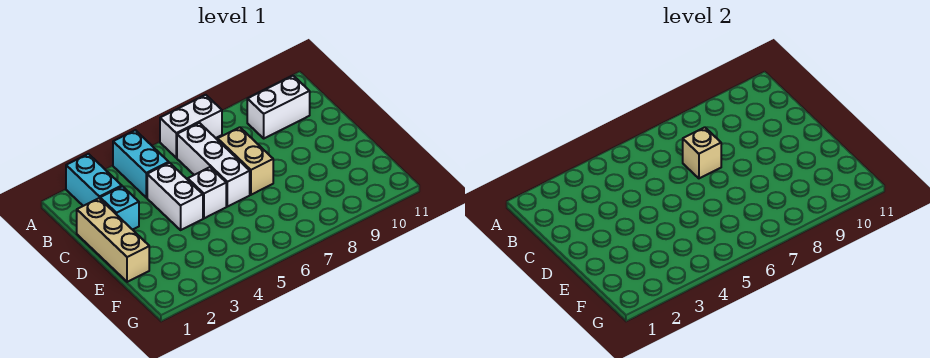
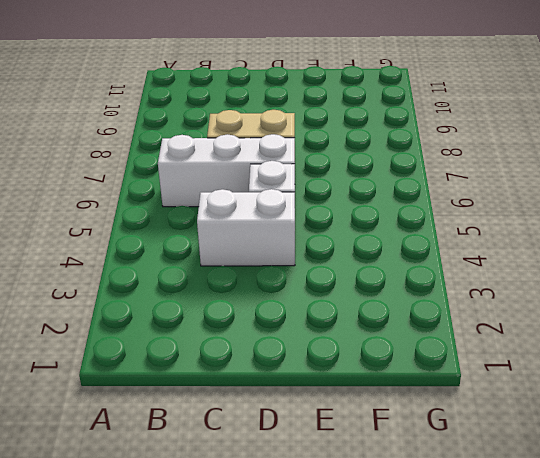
none -> cyan 1x2 brick [66,154,122,206]
none -> cyan 1x2 brick [113,130,169,198]

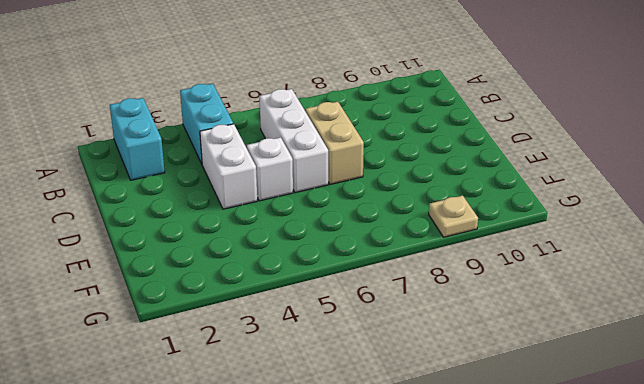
tan 1x1 plate [429,195,478,237] -> none
none -> white 1x2 brick [160,95,222,158]
none -> white 1x2 brick [247,76,310,138]

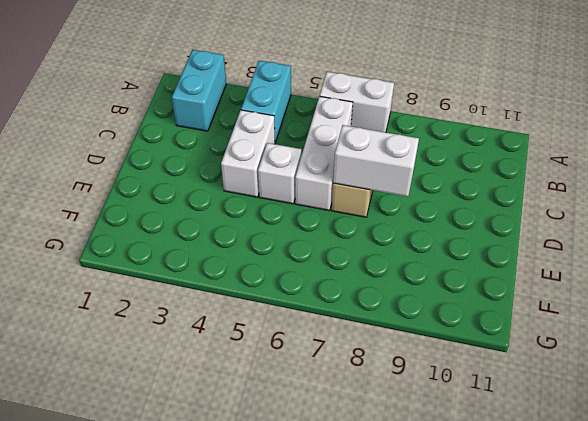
white 1x2 brick [333,125,419,197] -> white 1x2 brick moved to [247,76,310,138]
none -> tan 1x3 brick [77,198,149,282]
none -> cyan 1x1 brick [100,186,139,230]

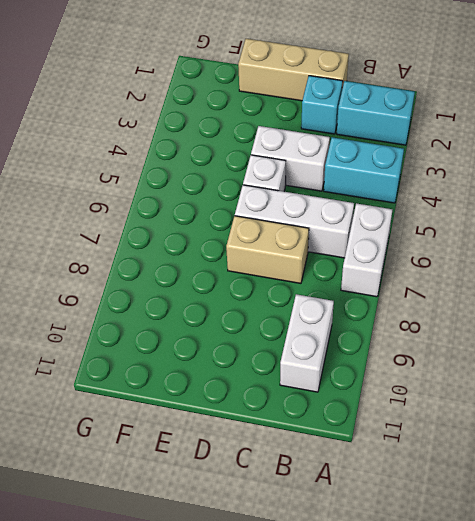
none -> tan 1x1 brick [683,127,721,178]

